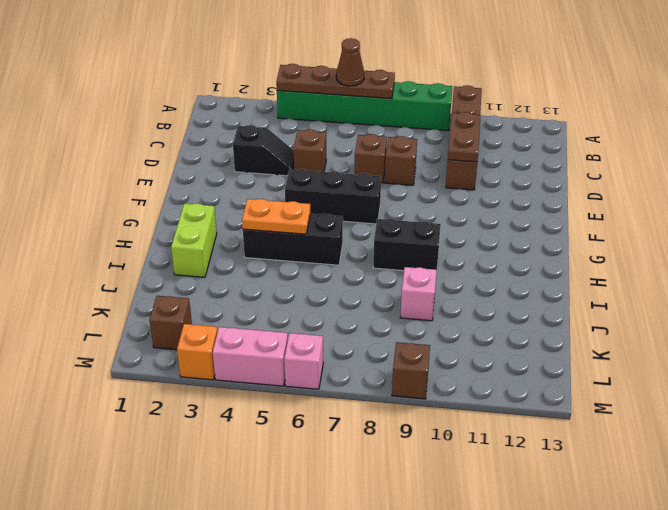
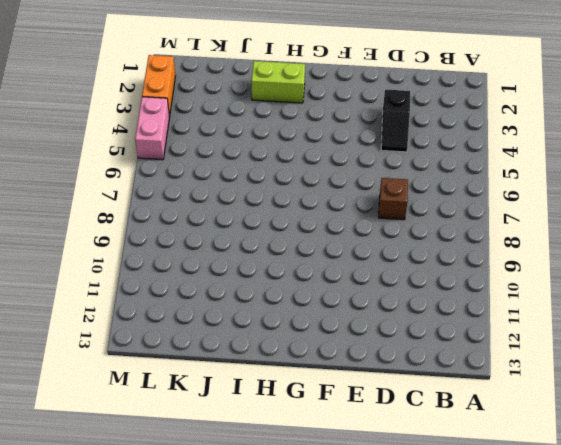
orange 1x2 brick [142,55,175,116] -> orange 1x1 brick [177,324,218,380]
none -> green 1x6 brick [277,81,452,131]
none -> brown 1x4 brick [446,85,482,190]
none -> brown 1x1 brick [294,130,326,172]

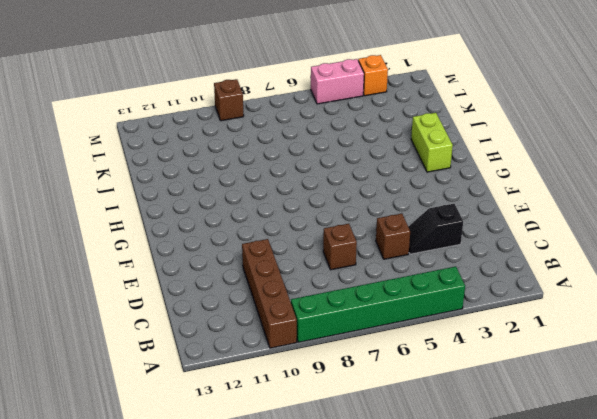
none -> brown 1x1 brick [385,136,417,185]
none -> black 1x3 brick [285,169,381,224]
none -> black 1x3 brick [243,214,343,265]

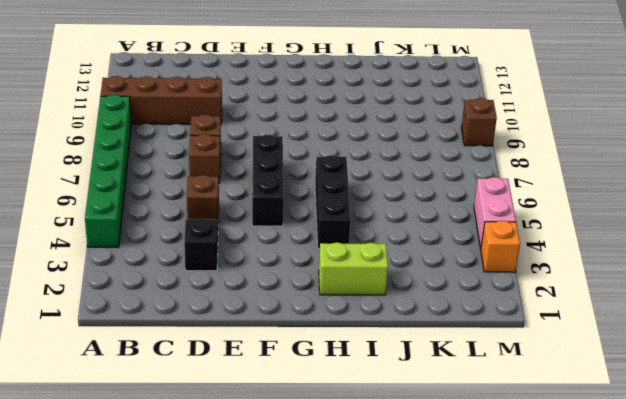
none -> black 1x2 brick [373,219,441,271]
none -> pink 1x1 brick [400,267,437,321]
none -> brown 1x1 brick [150,296,192,350]

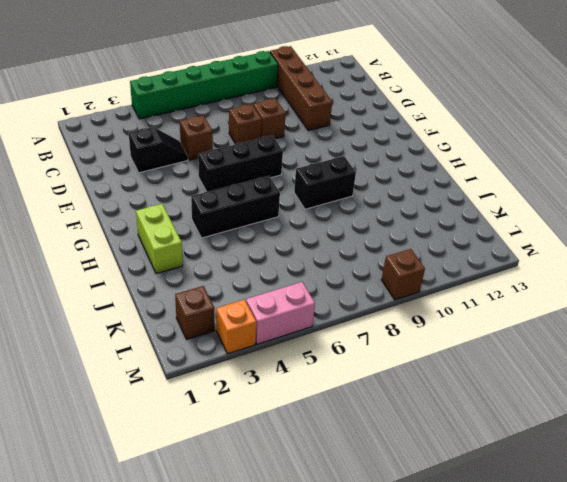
none -> pink 1x1 brick [400,267,437,321]
none -> pink 1x1 brick [284,333,323,389]
none -> brown 1x4 plate [276,64,395,99]

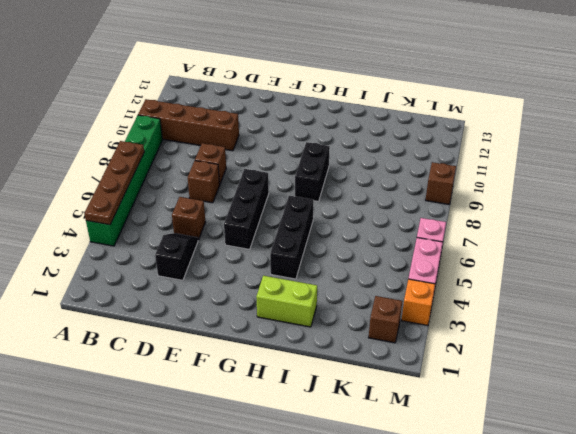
none -> pink 1x1 brick [400,267,437,321]
none -> brown 1x2 plate [448,112,481,162]
none -> orange 1x2 plate [242,199,311,234]

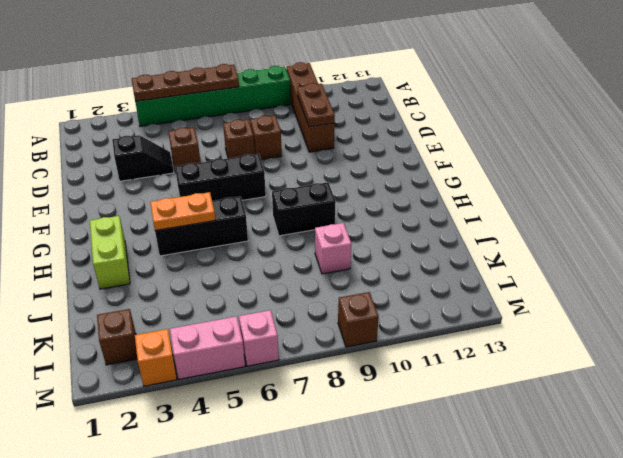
none -> brown 1x1 cone [336,38,364,86]

